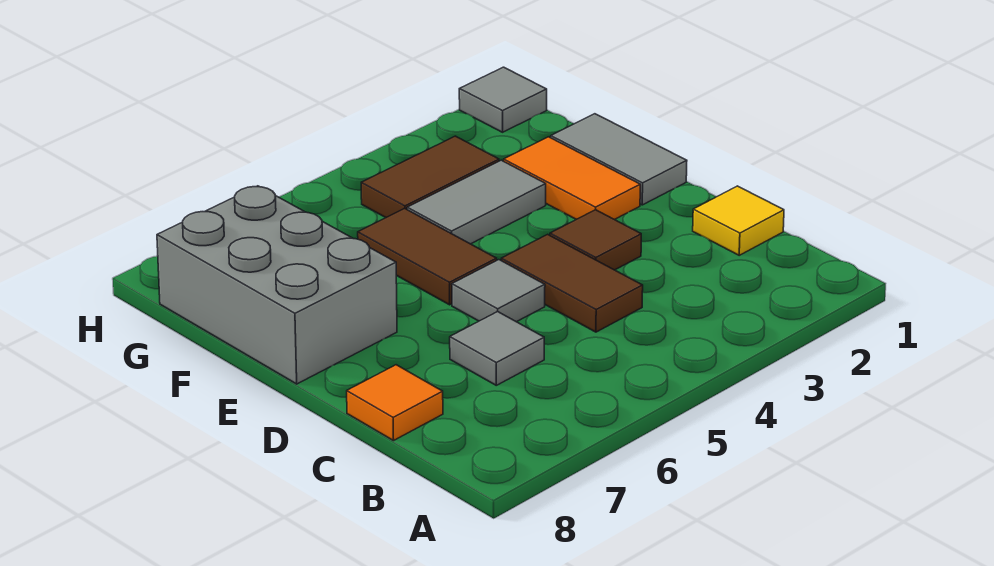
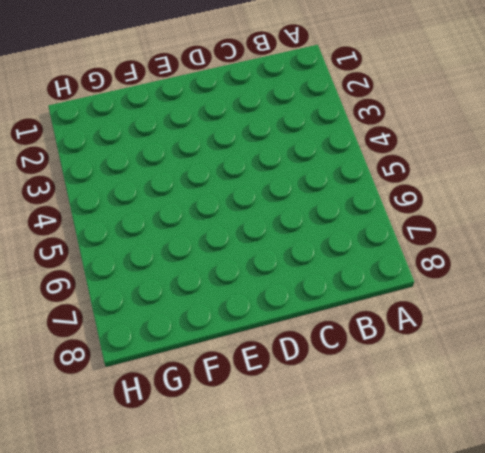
none -> yellow 1x1 tile [693,186,784,255]
none -> brown 1x2 tile [501,234,643,332]
none -> grey 1x1 tile [450,312,544,385]

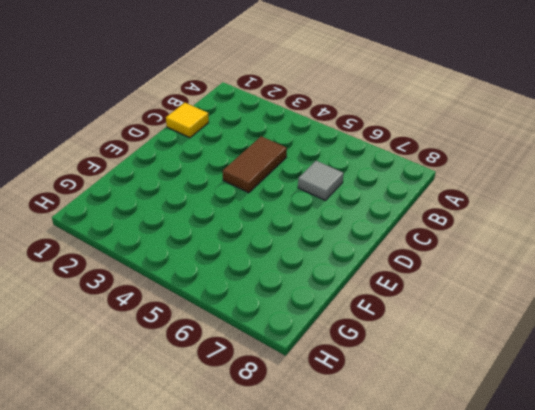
none -> orange 1x1 tile [347,365,443,441]
none -> brown 1x1 tile [550,210,641,270]
none -> grey 1x1 tile [452,260,545,322]

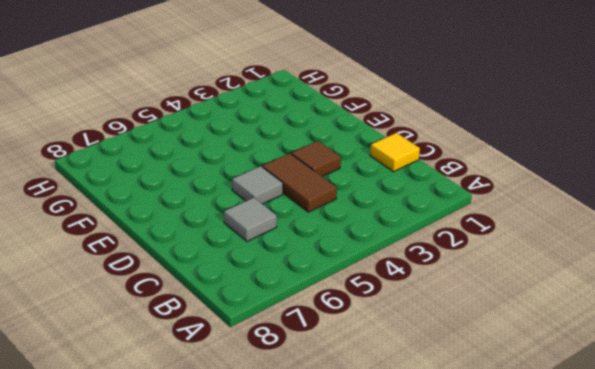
none -> orange 1x1 tile [347,365,443,441]
none -> grey 1x2 tile [551,114,687,205]
none -> orange 1x2 tile [504,137,640,220]

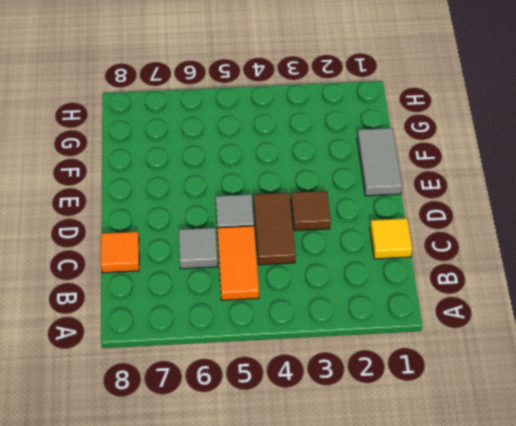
orange 1x2 tile [217,226,259,300] -> orange 1x2 tile moved to [504,137,640,220]
none -> brown 1x2 tile [358,208,497,305]
none -> grey 2x3 brick [157,186,397,384]
none -> grey 1x2 tile [407,160,546,244]

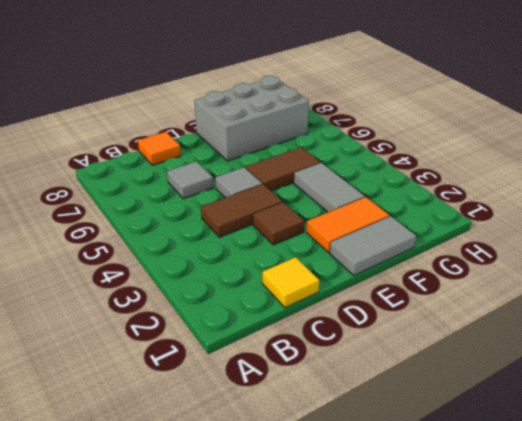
none -> brown 1x2 tile [361,136,499,218]
none -> grey 1x1 tile [459,67,547,132]

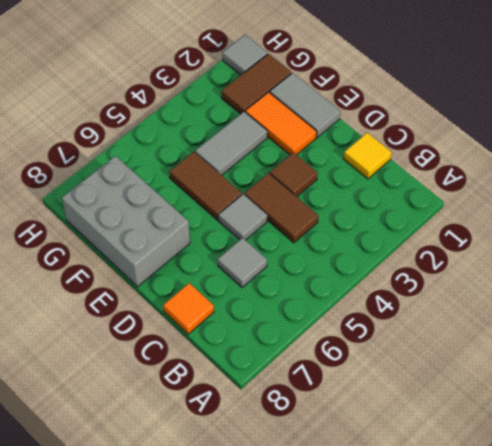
brown 1x2 tile [221,54,291,114] -> brown 1x2 tile moved to [361,136,499,218]

